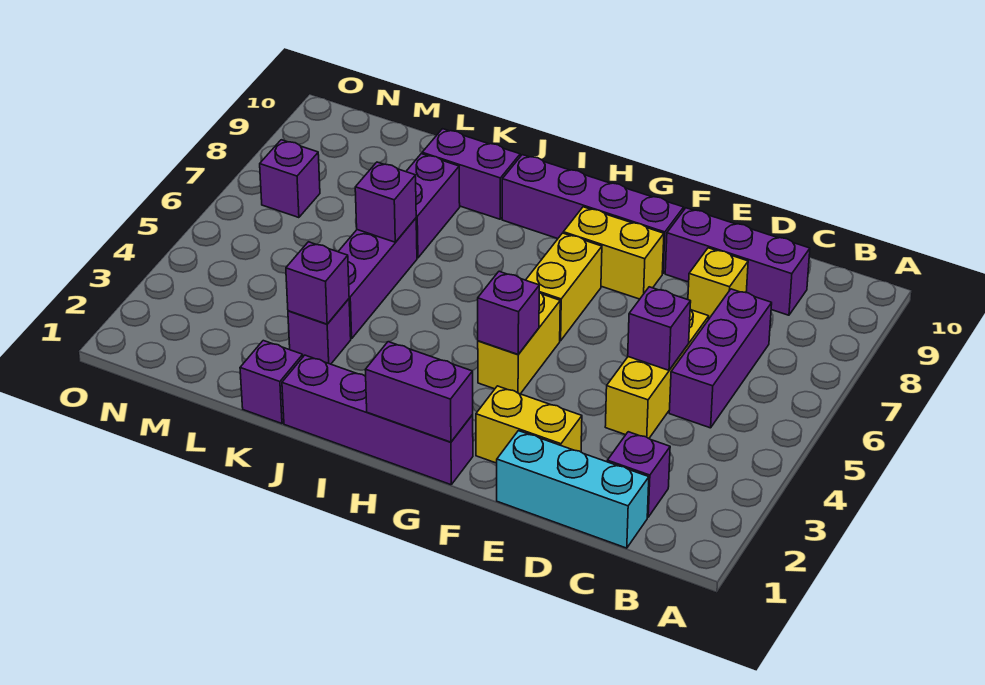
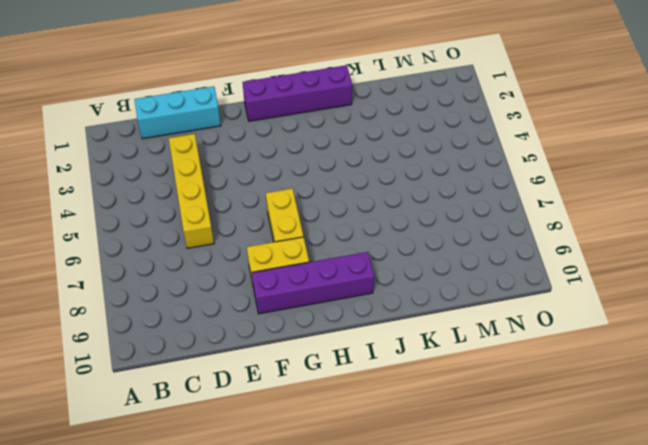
yellow 1x4 brick [169,134,214,248] -> yellow 1x3 brick [605,309,709,438]
none -> purple 1x1 brick [607,432,670,517]
none -> purple 1x3 brick [669,289,772,428]
none -> purple 1x3 brick [665,208,810,315]

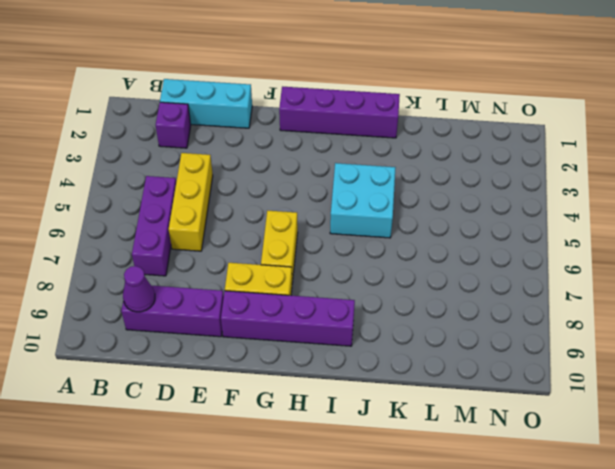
purple 1x1 cone [123,266,155,312] -> none
cyan 2x2 brick [330,163,396,238] -> none
none -> yellow 1x1 brick [688,248,748,318]
none -> yellow 1x2 brick [476,386,582,463]
none -> yellow 1x2 brick [478,293,560,394]

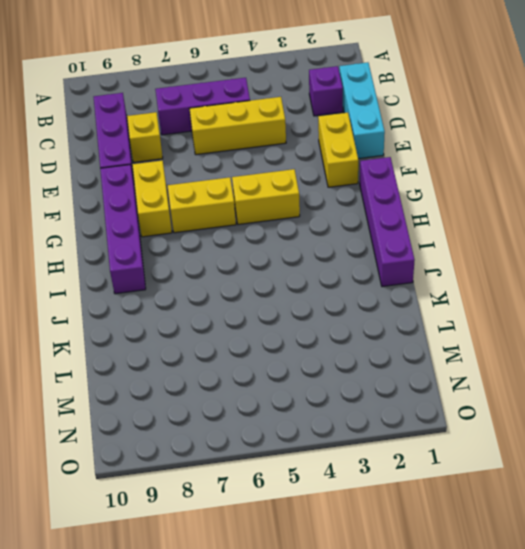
none -> purple 1x2 brick [422,129,520,219]
none -> purple 1x1 brick [240,341,303,424]
none -> purple 1x1 brick [288,299,351,364]

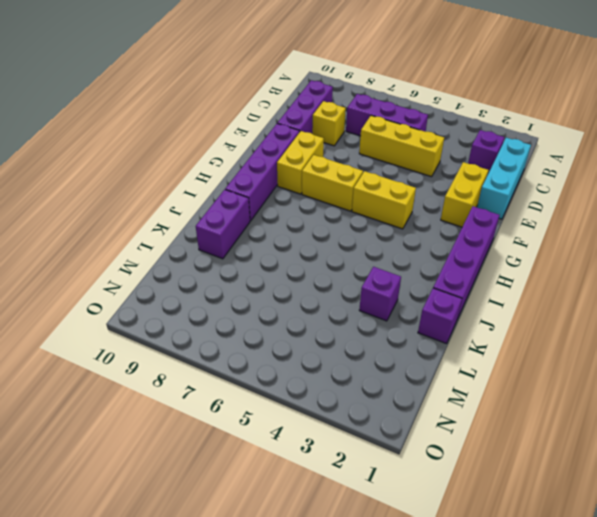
none -> purple 1x3 brick [338,218,417,339]
none -> purple 1x2 brick [406,154,460,258]
none -> purple 1x1 brick [260,140,320,218]

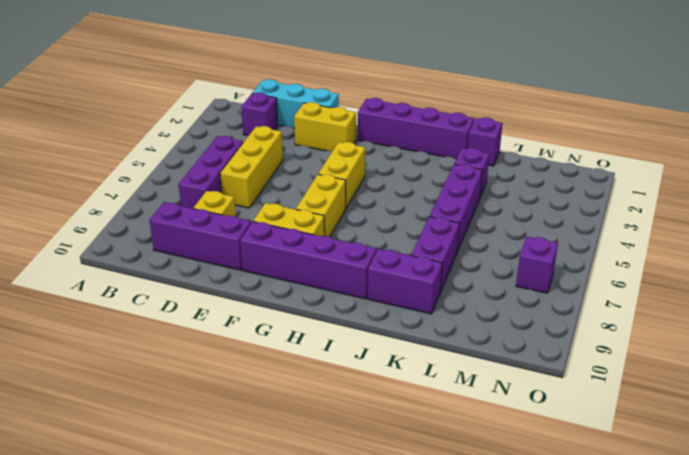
none -> purple 1x1 brick [628,287,691,370]
none -> purple 1x2 brick [365,342,473,442]
none -> purple 1x1 brick [478,271,539,354]

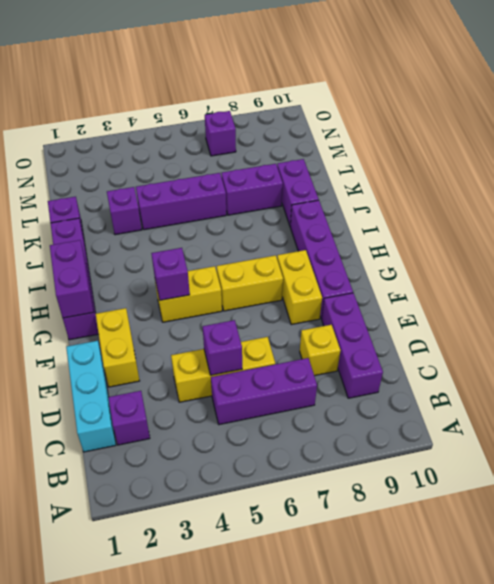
none -> purple 1x1 brick [286,242,349,324]
none -> purple 1x1 brick [355,162,416,242]

